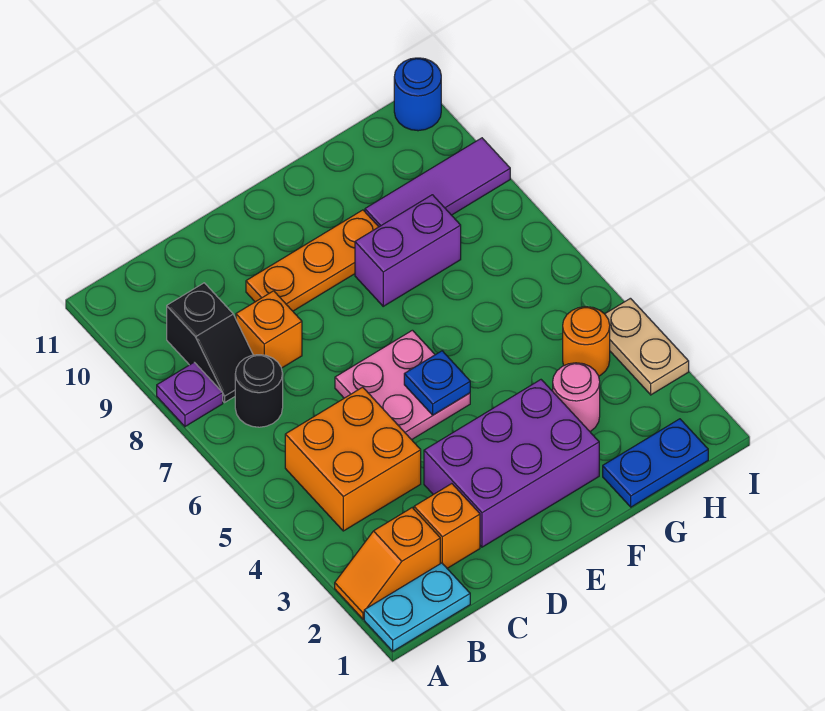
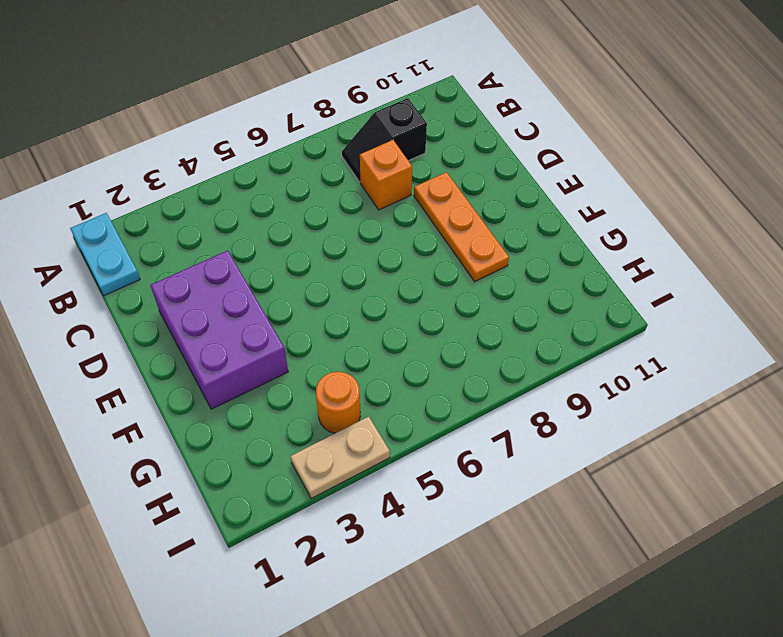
none -> orange 1x2 slope [335,508,440,619]
none -> purple 1x1 plate [157,362,223,426]
none -> orange 2x2 brick [285,387,421,531]

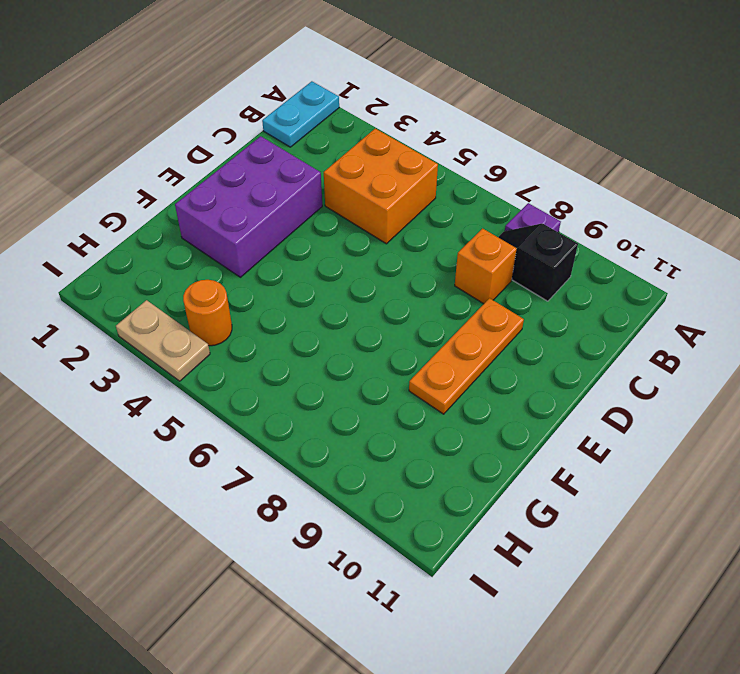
none -> orange 1x2 slope [335,508,440,619]
none -> black 1x1 round brick [235,355,283,427]
none -> orange 1x1 brick [414,484,480,568]

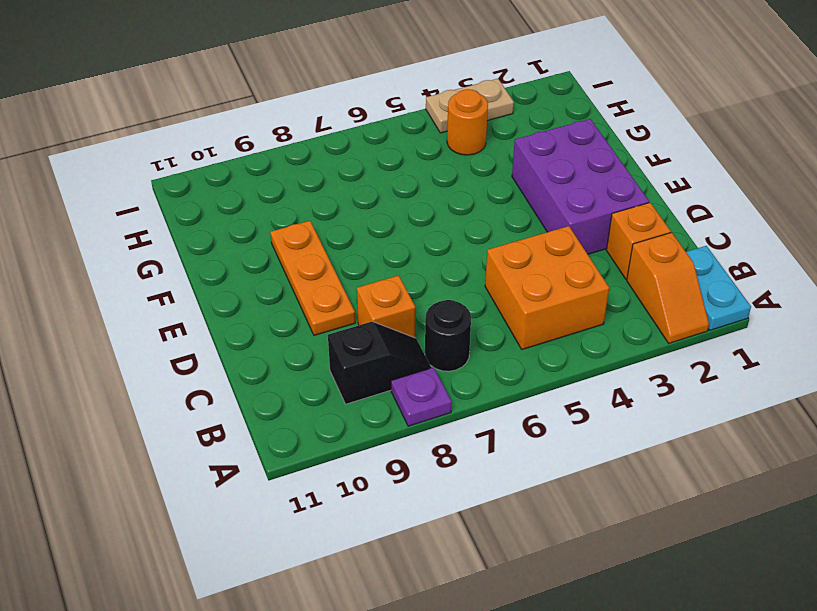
none -> pink 2x2 plate [335,330,470,440]
none -> purple 1x2 brick [355,195,461,306]
none -> blue 1x2 plate [603,419,708,507]

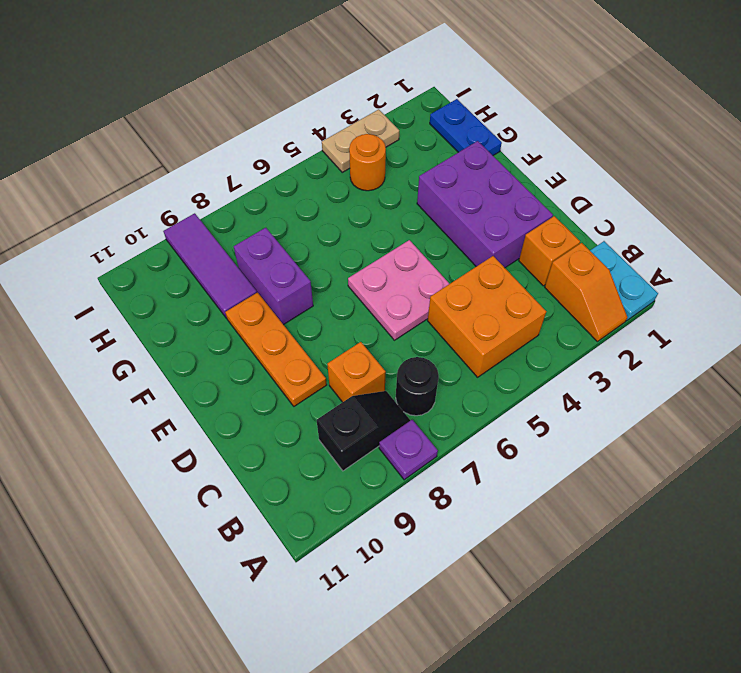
none -> pink 1x1 round brick [553,363,600,432]
none -> blue 1x1 round brick [394,58,441,131]
none -> blue 1x1 plate [404,351,470,415]

